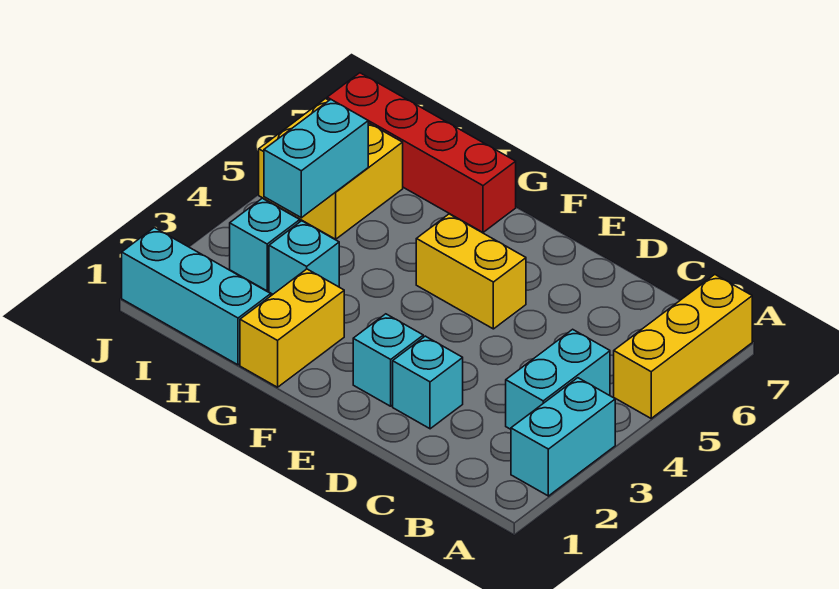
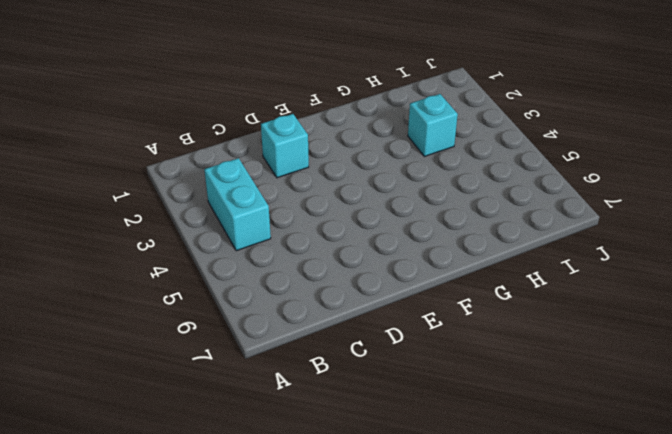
none -> cyan 1x2 brick [511,378,615,496]
none -> yellow 1x3 brick [614,275,752,418]
none -> cyan 1x1 brick [353,314,423,406]

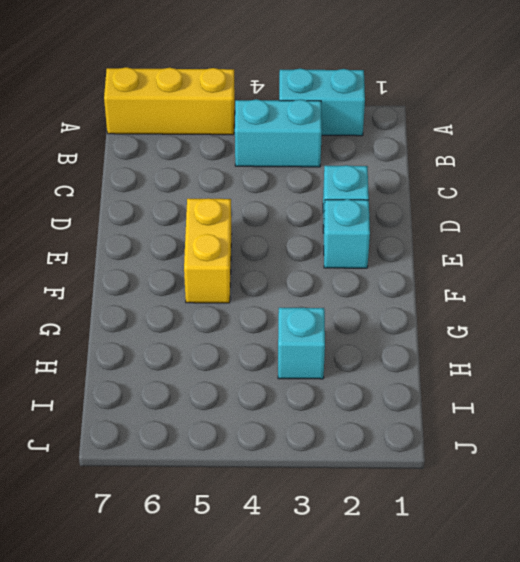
none -> yellow 1x2 brick [240,269,344,387]
none -> red 1x4 brick [327,73,516,232]
none -> cyan 1x3 brick [122,228,271,365]

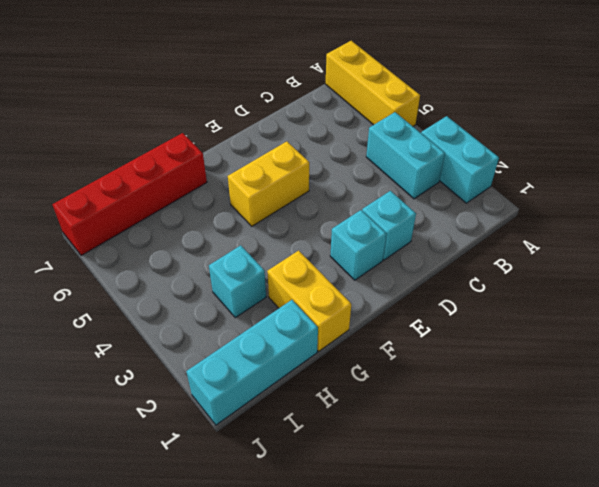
none -> cyan 1x1 brick [230,198,300,291]
none -> yellow 2x2 brick [259,99,403,239]
none -> cyan 1x2 brick [264,99,368,218]

